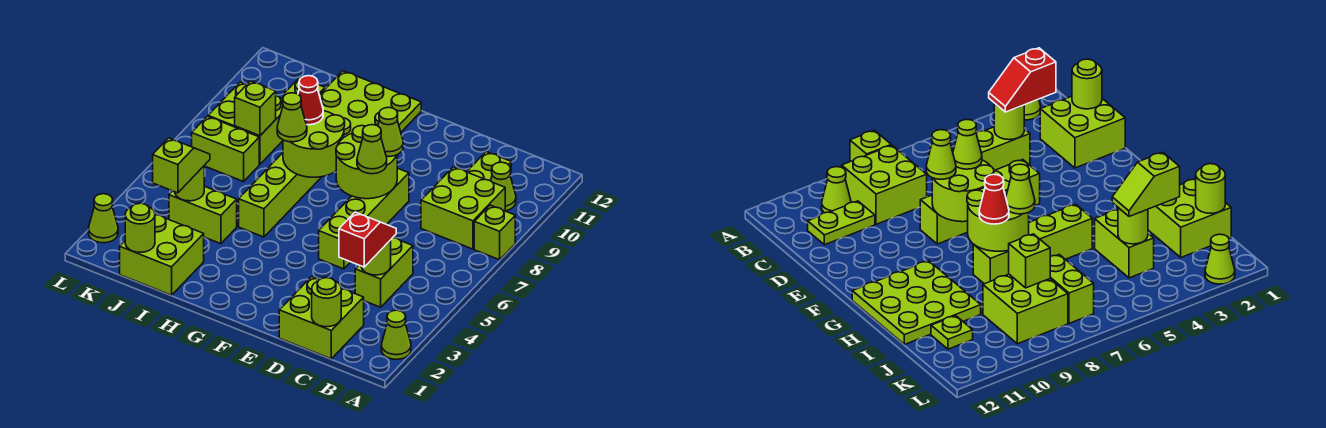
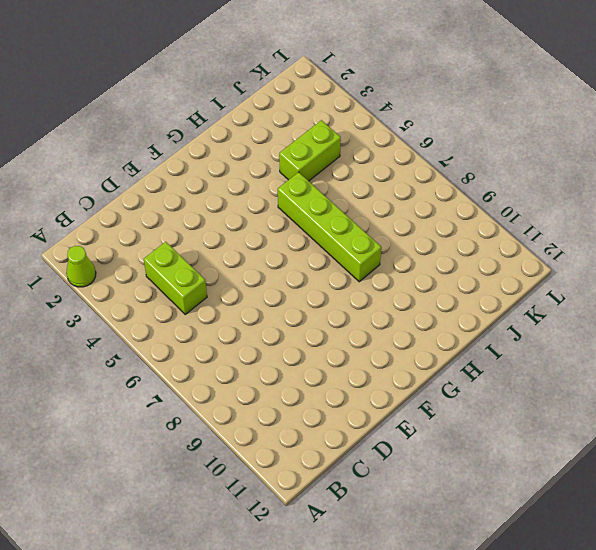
none -> lime 1x1 brick [474,205,515,260]
none -> lime 2x2 brick [421,167,505,249]
none -> lime 1x1 cone [491,162,516,211]

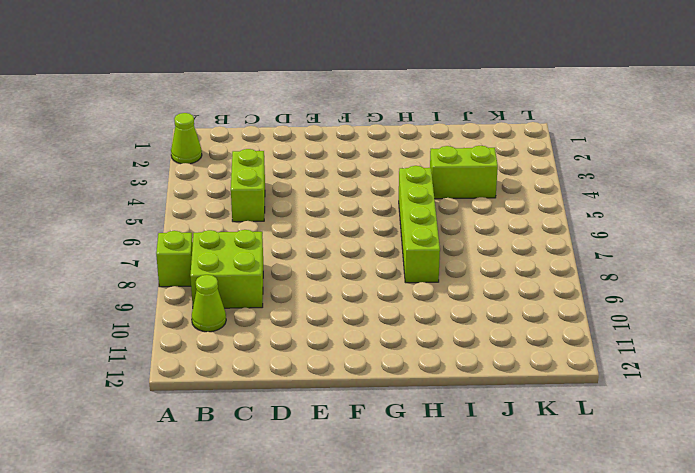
none -> lime 2x2 brick [279,277,364,359]
none -> lime 1x2 plate [467,152,511,181]
none -> lime 1x4 brick [319,168,409,269]

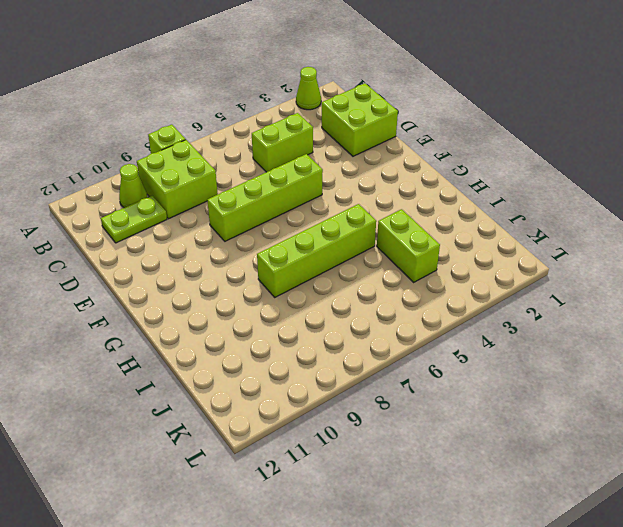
none -> lime 3x3 plate [319,71,421,137]
none -> lime 2x2 brick [120,214,204,295]
none -> lime 1x2 brick [192,116,259,182]

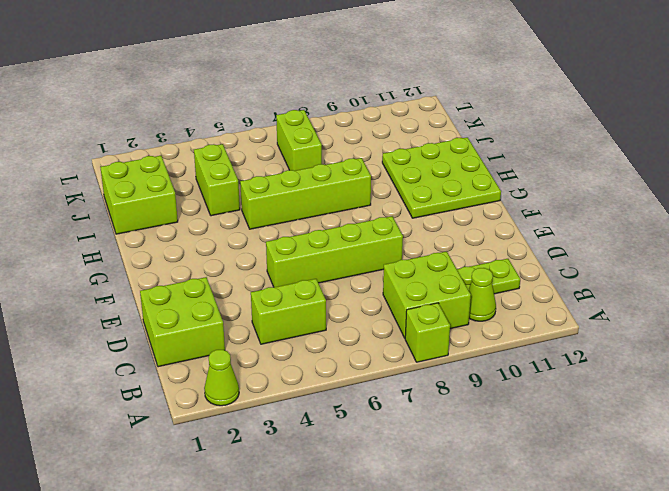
none -> lime 2x2 brick [208,82,283,164]
none -> lime 1x1 plate [284,77,325,95]
none -> lime 1x1 cone [88,194,118,243]

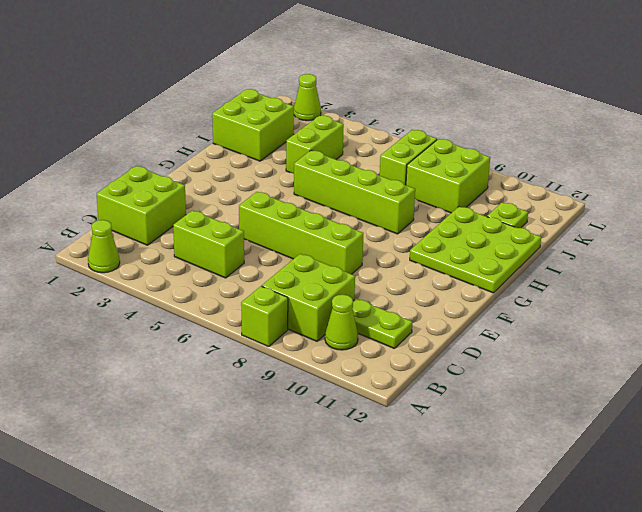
none -> lime 1x1 round brick [312,278,341,327]
none -> lime 1x1 round brick [361,240,391,275]
none -> lime 2x2 round brick [336,126,397,199]

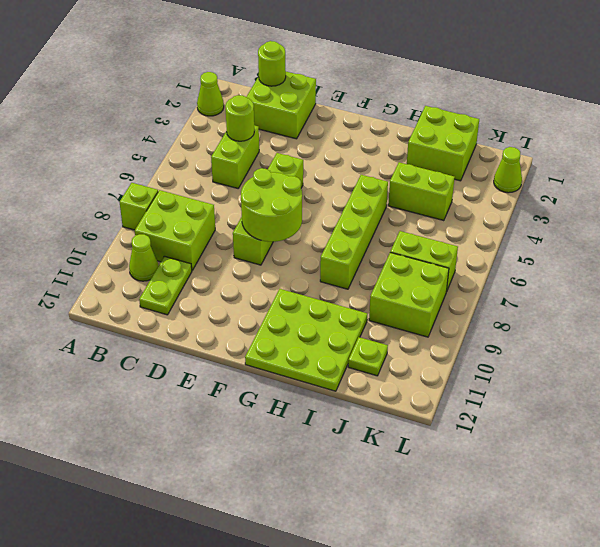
none -> lime 2x2 round brick [283,111,345,177]
none -> lime 1x1 round brick [125,203,155,252]
none -> lime 1x1 round brick [175,166,204,201]

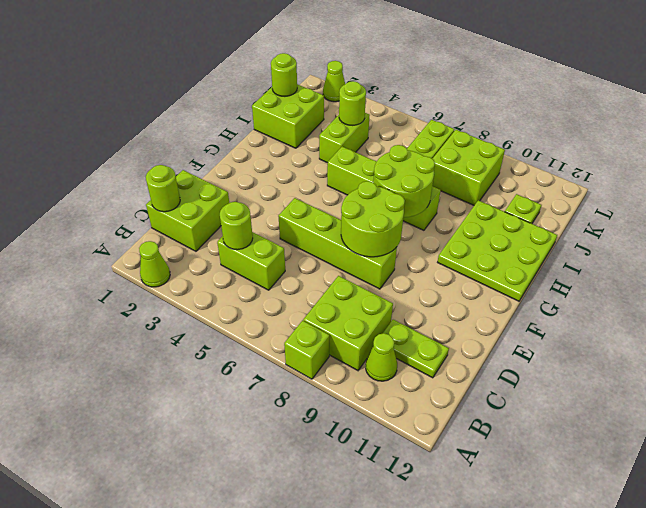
none -> lime 1x1 brick [235,81,276,136]
none -> red 1x2 slope [339,212,396,267]
none -> lime 1x1 cone [357,125,387,174]

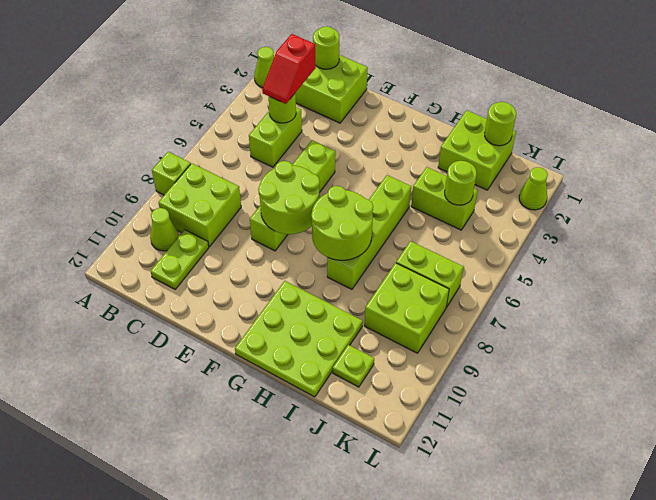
none -> lime 1x1 brick [235,81,276,136]
none -> lime 1x1 cone [357,125,387,174]
none -> lime 1x1 cone [378,107,403,157]

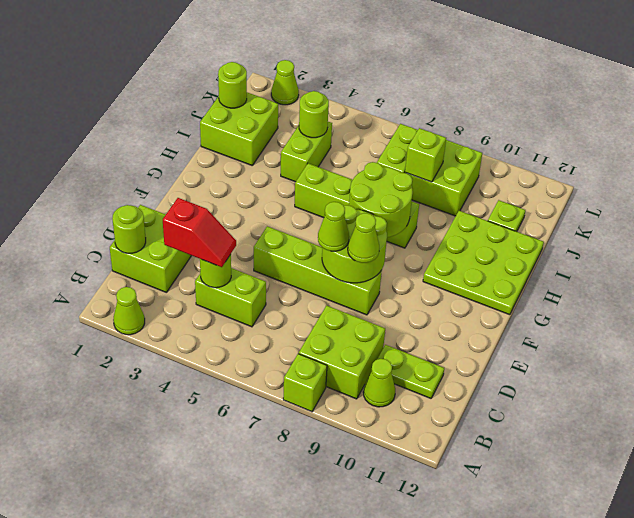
none -> lime 1x1 cone [277,93,307,142]
none -> red 1x1 cone [298,76,323,125]
none -> lime 1x2 slope [153,138,210,193]

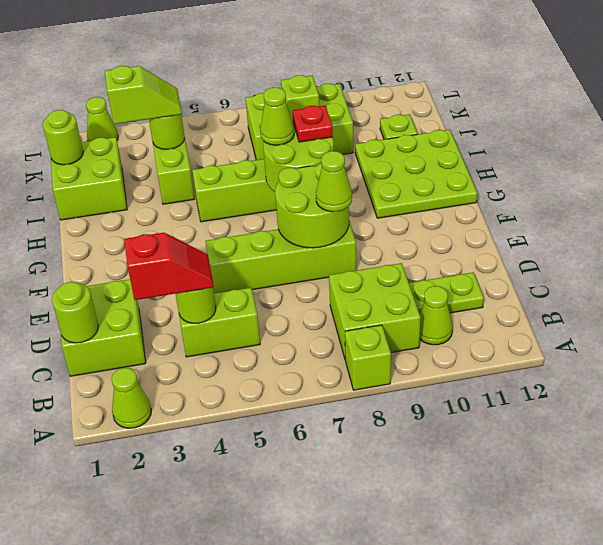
red 1x1 plate [292,106,333,142] -> red 1x1 cone [298,76,323,125]
none -> lime 1x1 cone [357,125,387,174]

